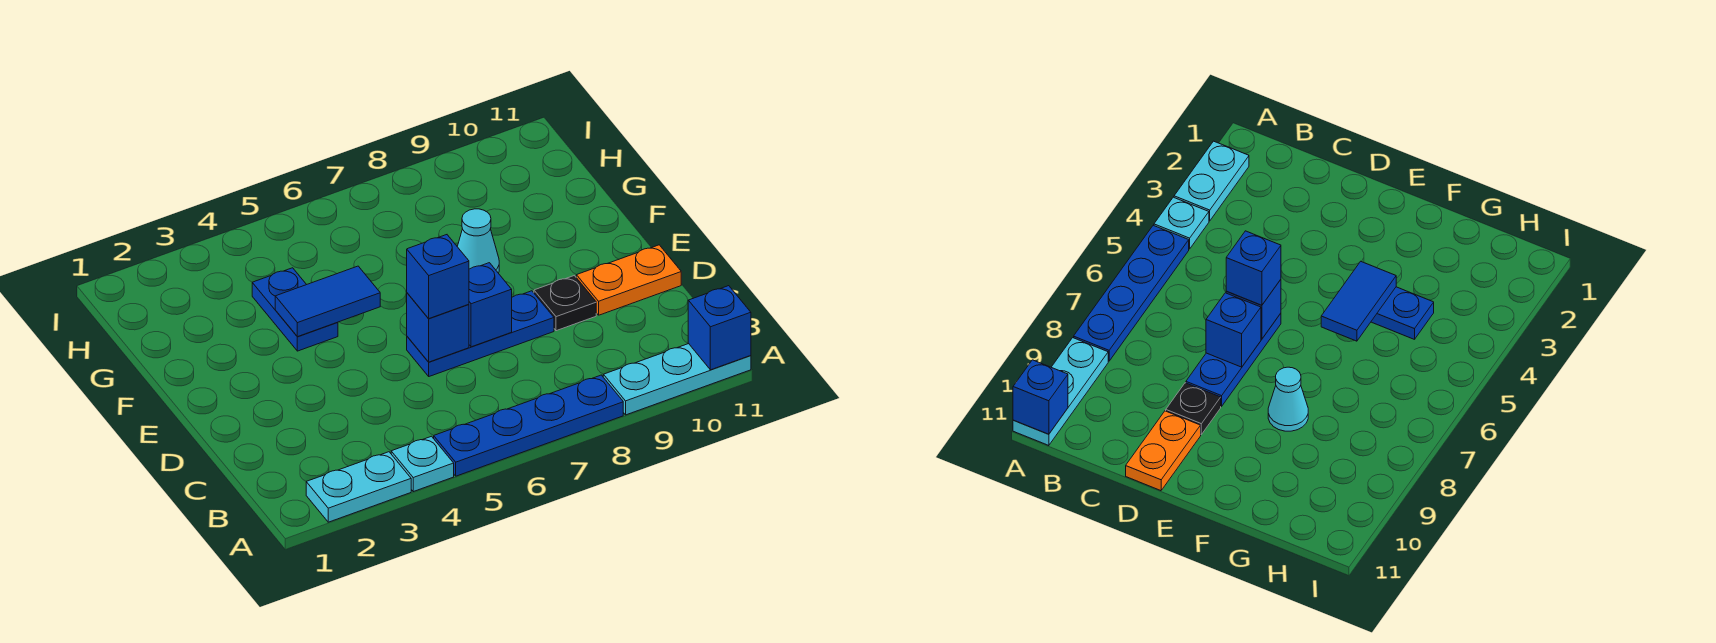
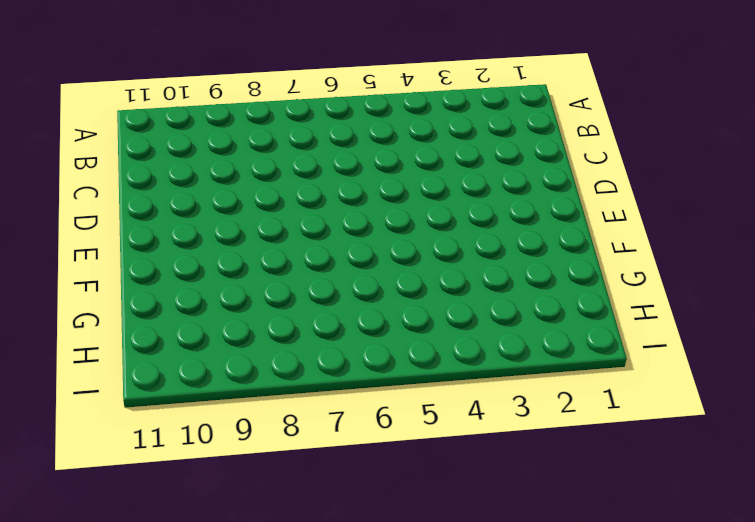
none -> cyan 1x2 plate [306,452,411,522]
none -> cyan 1x1 plate [391,436,454,492]
none -> blue 1x4 plate [434,375,623,476]

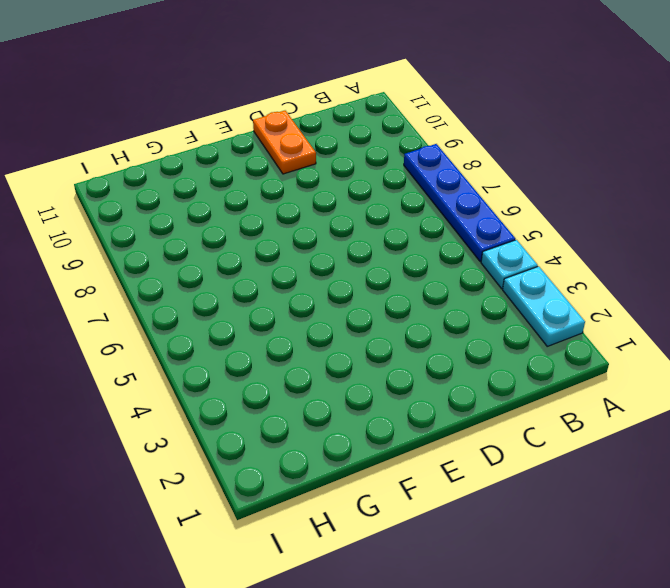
none -> cyan 1x3 plate [603,344,751,415]
none -> blue 1x3 plate [407,291,554,376]
none -> black 1x1 plate [534,276,596,331]

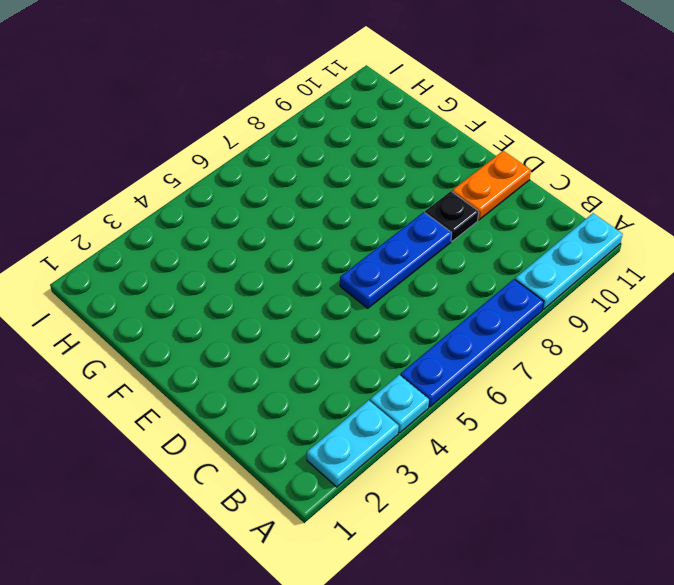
none -> blue 1x2 plate [252,268,338,351]
none -> cyan 1x1 cone [457,209,499,273]
none -> blue 1x1 brick [688,286,751,370]

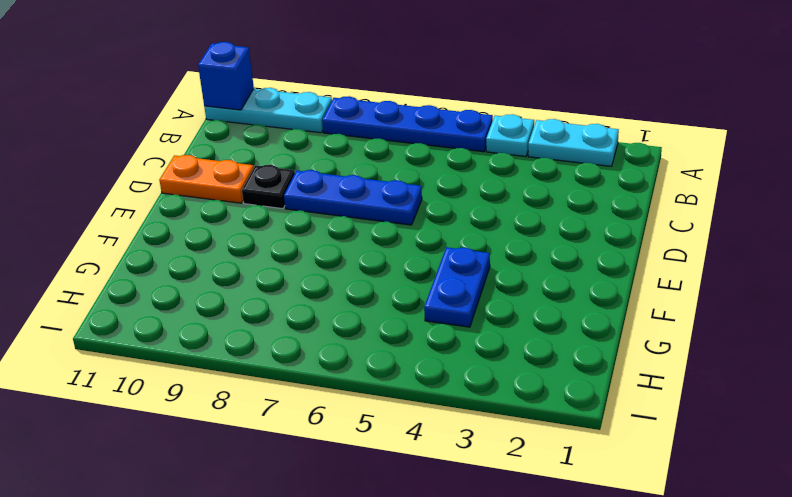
none -> cyan 1x1 cone [457,209,499,273]
none -> blue 1x1 brick [407,293,469,362]
none -> blue 1x1 brick [469,263,512,347]

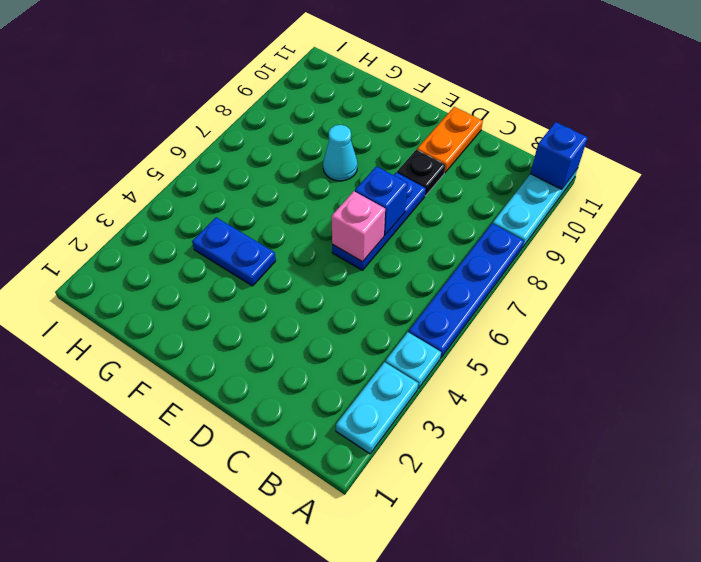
pink 1x1 brick [331,191,385,262] -> blue 1x1 brick [407,293,469,362]
none -> blue 1x2 tile [275,266,380,337]
none -> blue 1x1 brick [407,235,469,318]

